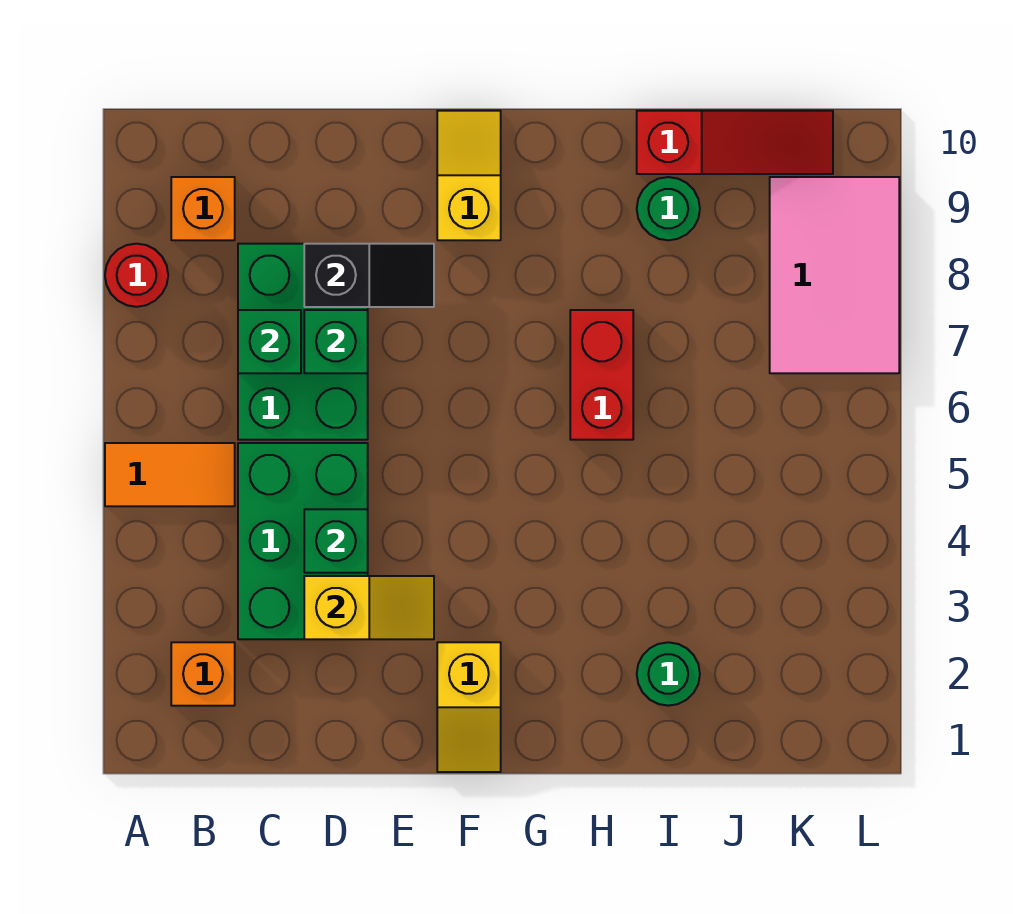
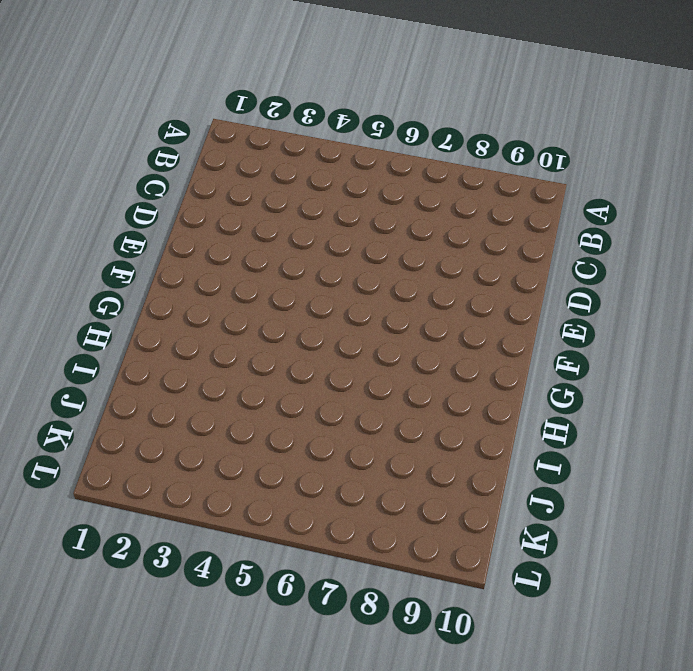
none -> orange 1x2 tile [105,443,235,506]
none -> red 1x1 round brick [105,244,168,307]
none -> orange 1x1 brick [171,642,235,706]

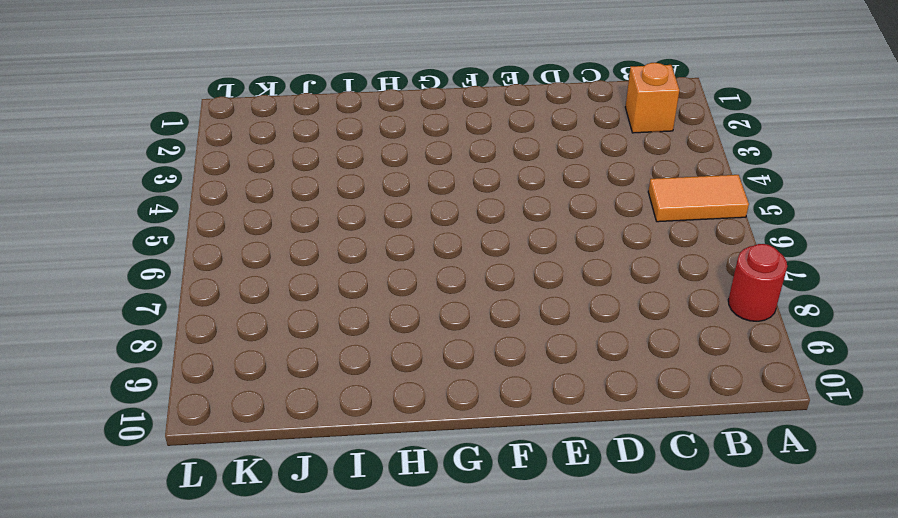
none -> orange 1x1 brick [171,177,235,240]
none -> green 2x3 brick [238,443,368,639]
none -> green 2x3 brick [238,244,368,440]

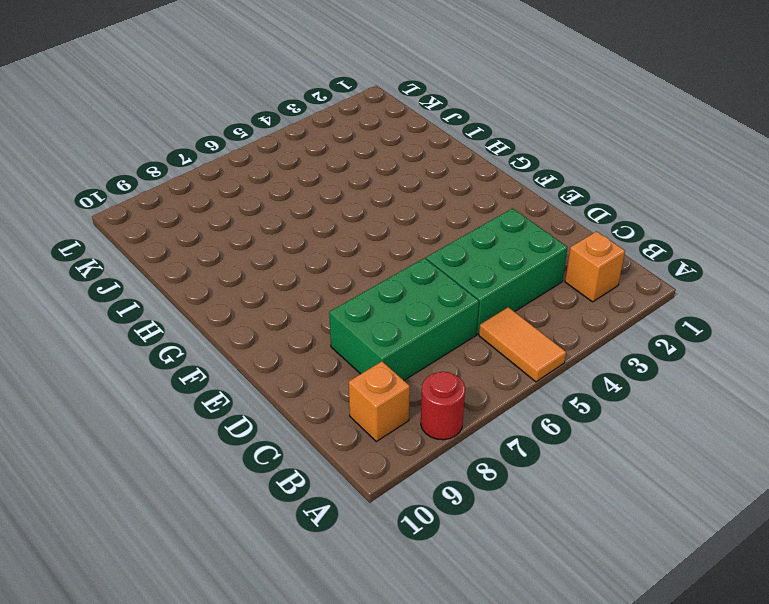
none -> yellow 1x2 slope [437,642,501,772]
none -> yellow 1x2 slope [437,111,501,240]
none -> red 1x2 brick [570,310,633,440]

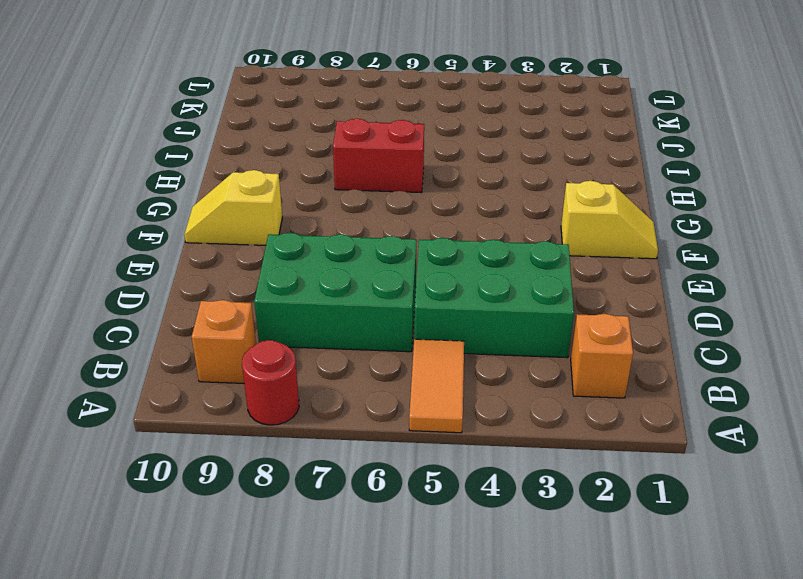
none -> green 1x1 round brick [637,642,700,706]
none -> green 1x1 round brick [637,177,700,240]
none -> red 1x3 slope [637,111,833,174]

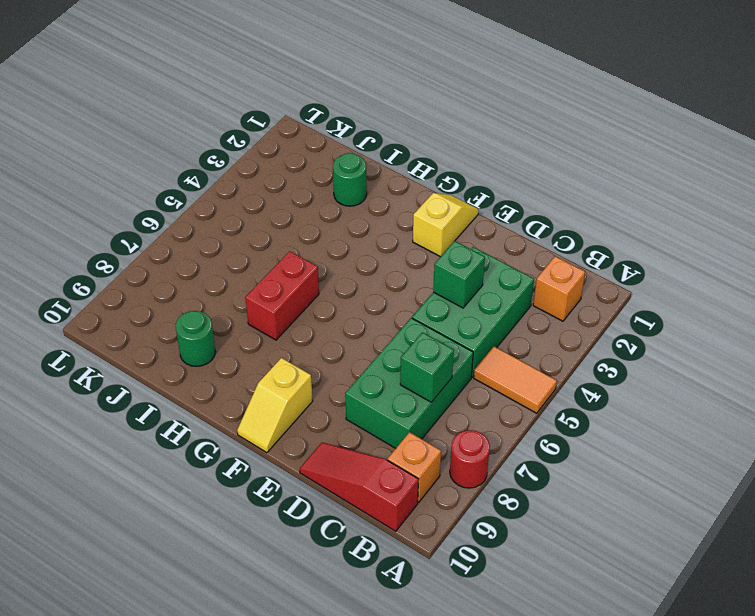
red 1x3 slope [300,443,418,531] -> red 1x3 slope moved to [637,111,833,174]
none -> pink 2x3 tile [770,177,899,373]
none -> yellow 1x2 slope [304,576,434,639]
none -> green 1x1 brick [304,310,368,373]

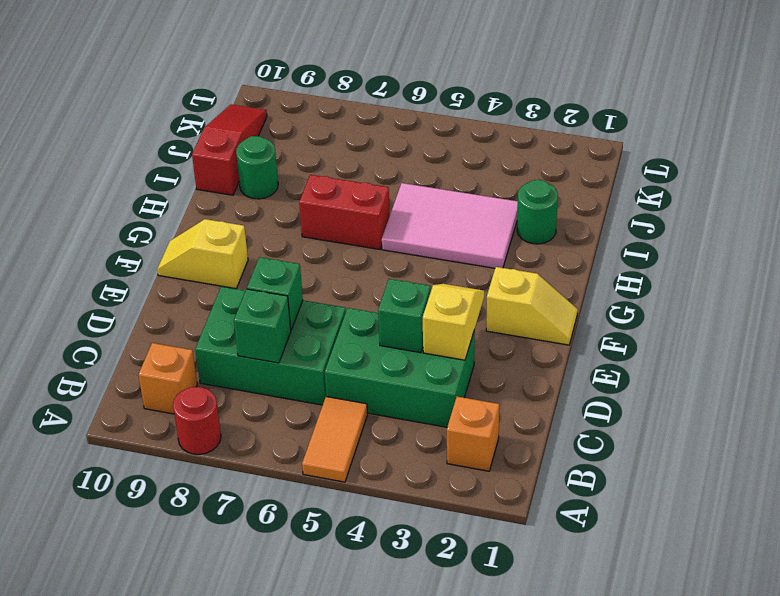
pink 2x3 tile [382,183,518,268] -> pink 2x3 tile moved to [770,177,899,373]
none -> black 1x2 slope [304,244,434,307]

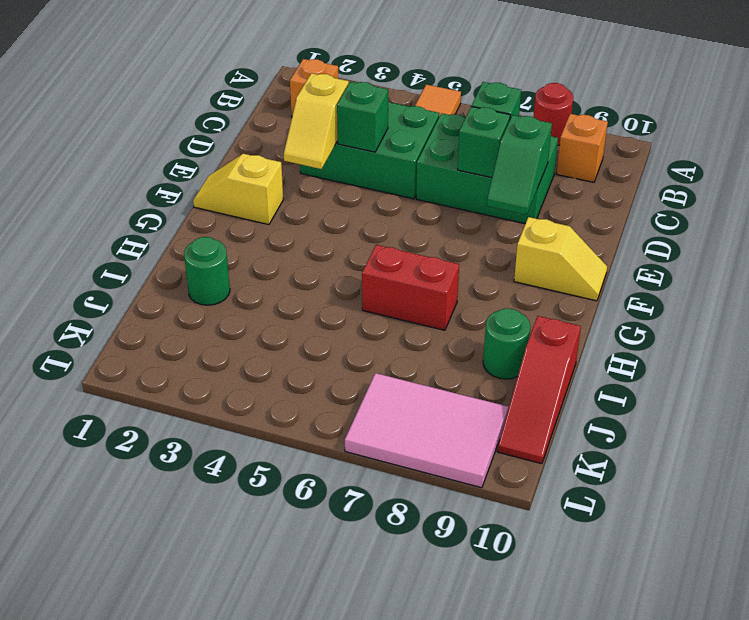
green 1x2 slope [487,115,552,215] -> black 1x2 slope [304,244,434,307]

